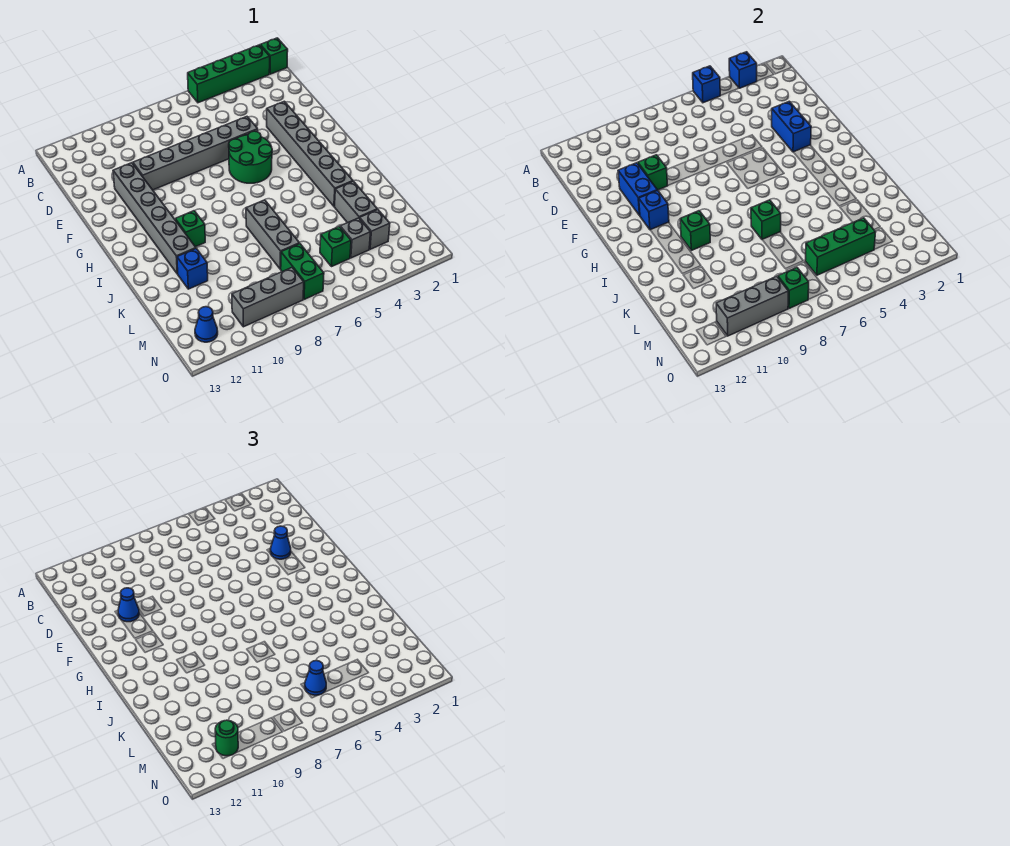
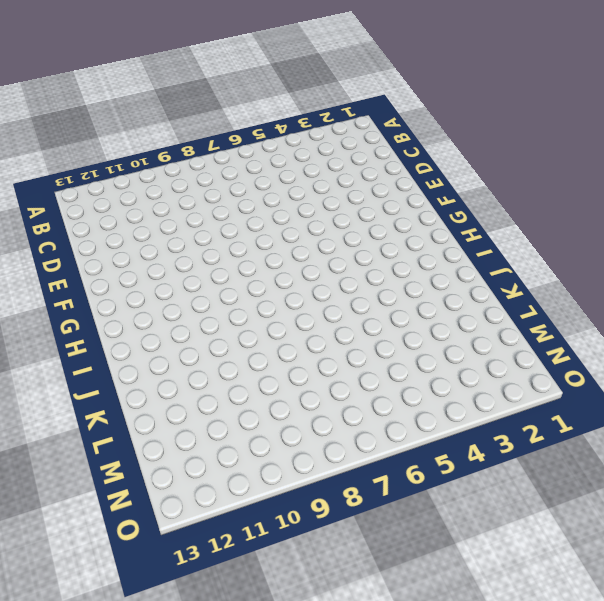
none -> green 1x1 brick [260,38,288,74]
none -> green 1x4 brick [188,45,270,103]
none -> grey 1x6 brick [267,101,353,206]
none -> grey 1x6 brick [133,117,258,190]

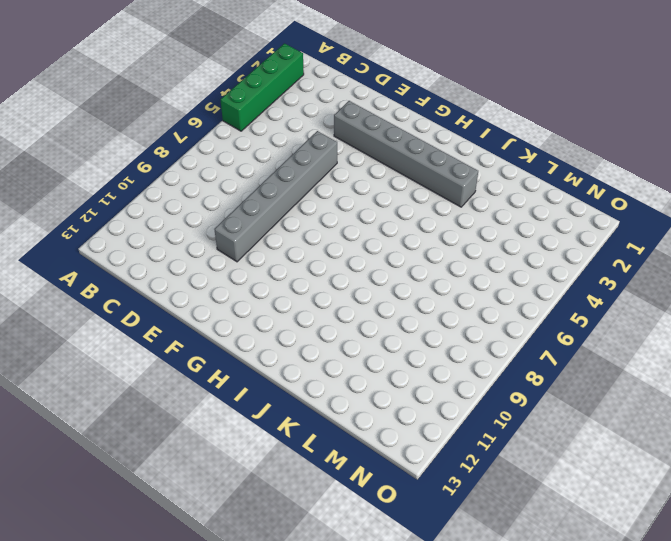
none -> green 1x1 brick [260,38,288,74]
none -> grey 1x6 brick [113,163,196,274]
none -> green 2x2 round brick [229,131,272,183]
none -> green 1x1 brick [175,211,205,247]

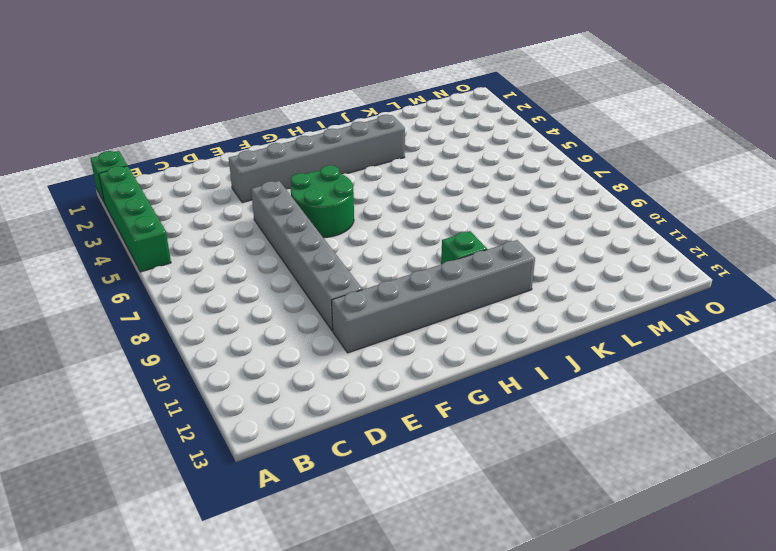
none -> grey 1x3 brick [246,200,299,269]
none -> grey 1x2 brick [334,181,377,223]
none -> blue 1x1 brick [177,248,208,289]
none -> grey 1x1 brick [360,210,390,249]

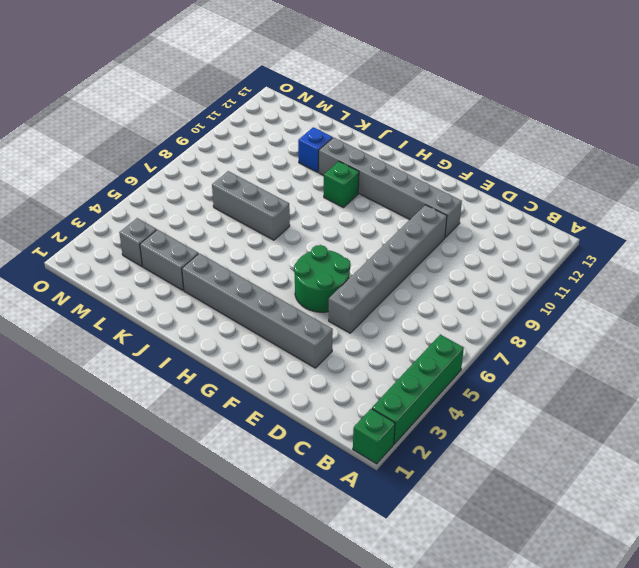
none -> grey 1x1 brick [340,218,371,258]
none -> green 1x1 brick [320,227,351,267]
none -> green 1x2 brick [281,244,324,299]
none -> grey 1x3 brick [232,268,304,327]

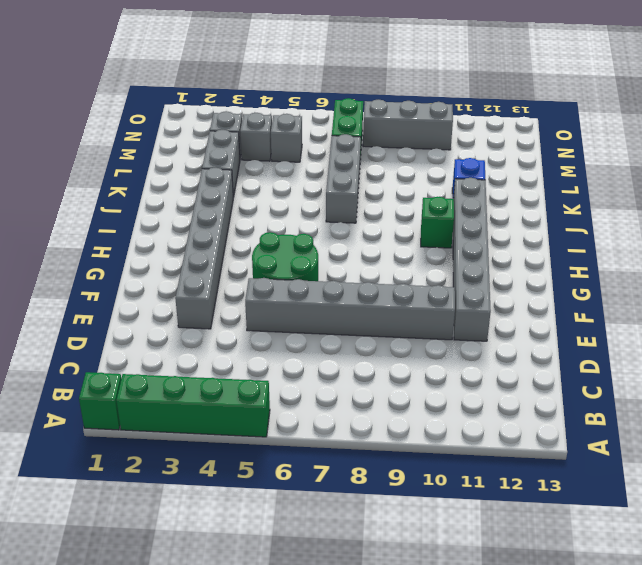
grey 1x1 brick [271,114,302,162] -> green 1x1 brick [320,227,351,267]
none -> blue 1x1 cone [195,307,218,342]
none -> blue 1x1 brick [729,52,757,88]
none -> blue 1x1 brick [693,66,720,103]
none -> blue 1x2 brick [772,101,811,152]

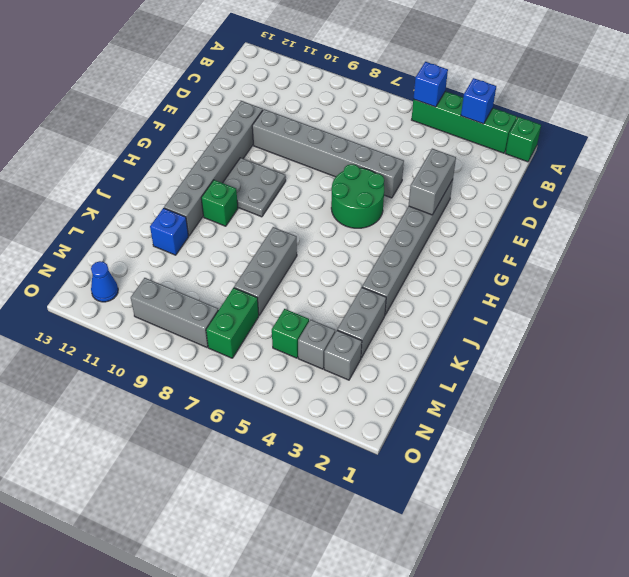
grey 1x2 brick [409,149,456,215] -> blue 1x2 brick [772,101,811,152]
grey 2x2 plate [223,158,286,217] -> none
none -> green 1x1 brick [638,155,668,190]
none -> blue 1x2 brick [618,163,657,215]
none -> blue 1x1 brick [639,190,669,230]
none -> green 1x1 brick [680,211,710,250]

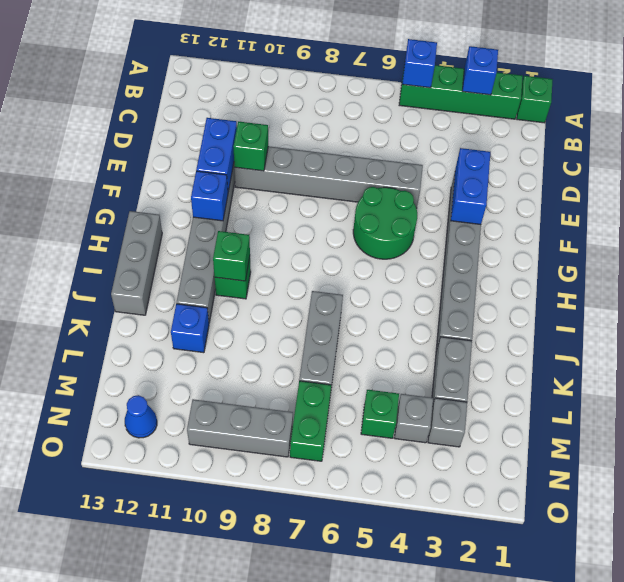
grey 1x3 brick [111,211,162,315] -> grey 1x3 brick turned to [716,276,788,336]
none -> green 1x1 brick [751,200,781,240]
none -> green 1x3 brick [805,218,876,275]
none -> green 1x1 brick [778,268,809,308]
none -> blue 1x1 cone [270,526,291,559]

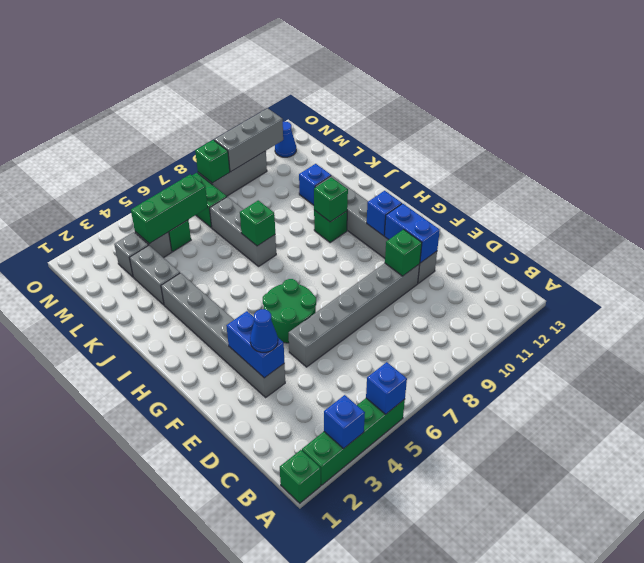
none -> blue 1x1 cone [118,588,139,622]
none -> blue 1x1 cone [305,661,326,695]
none -> green 1x1 round brick [215,720,238,756]

